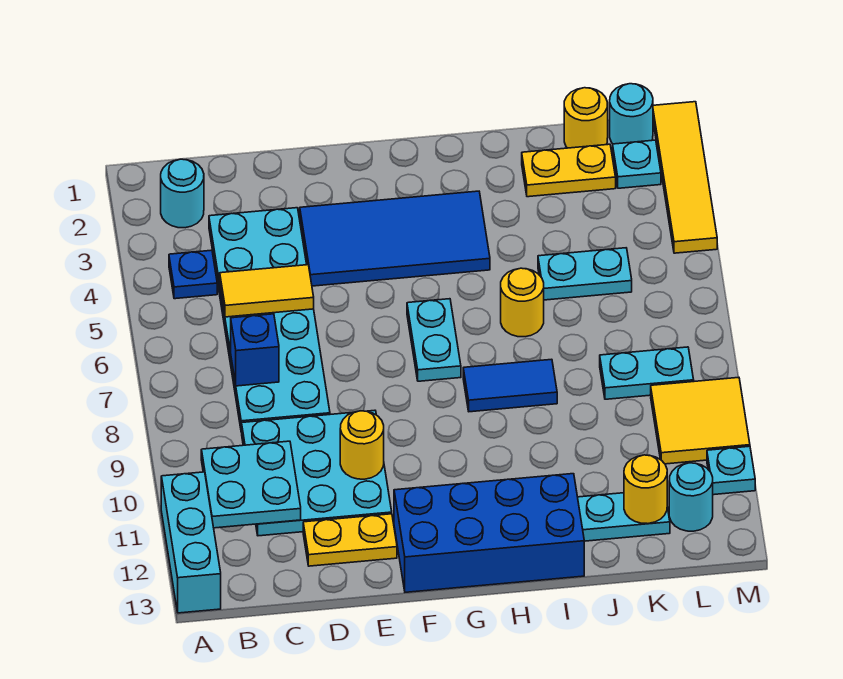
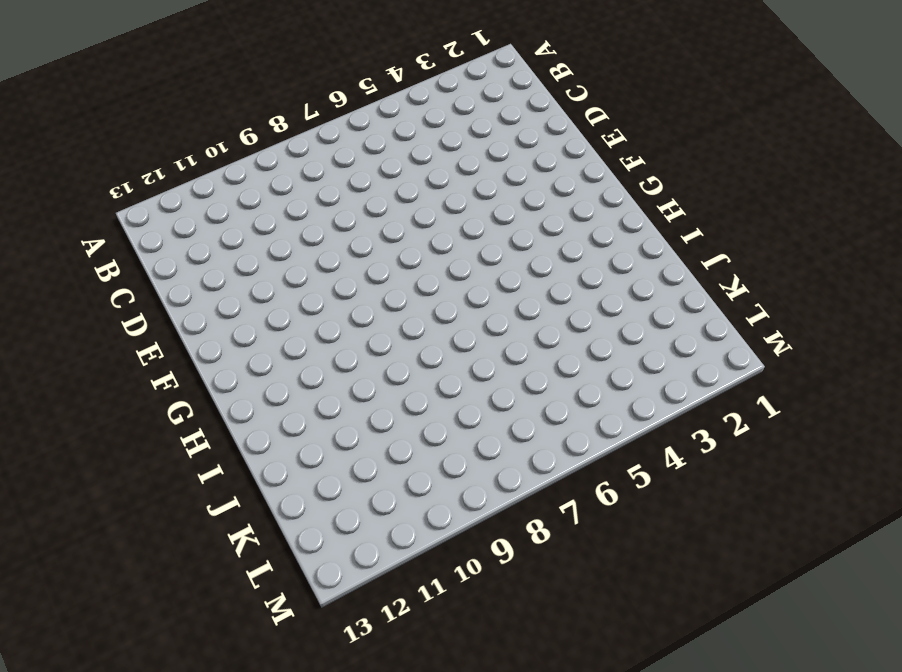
none -> cyan 1x3 brick [161,472,221,613]
none -> cyan 1x1 round brick [161,159,204,228]
none -> blue 1x1 plate [169,250,217,299]

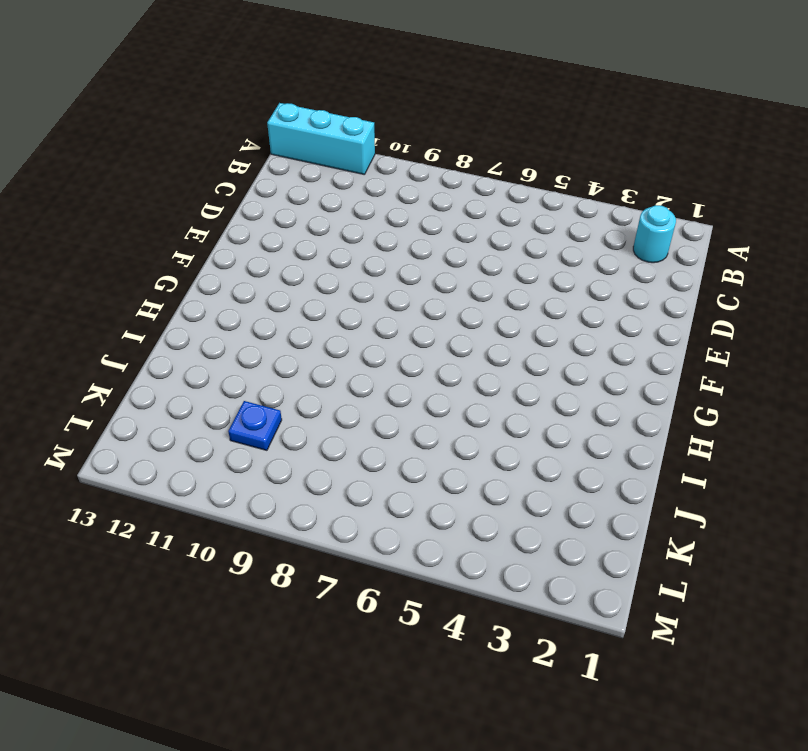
blue 1x1 plate [228,401,282,450] -> blue 1x1 plate moved to [169,250,217,299]
none -> cyan 2x6 plate [209,208,330,432]
none -> cyan 3x3 plate [242,410,392,536]
none -> yellow 1x2 plate [303,514,397,566]

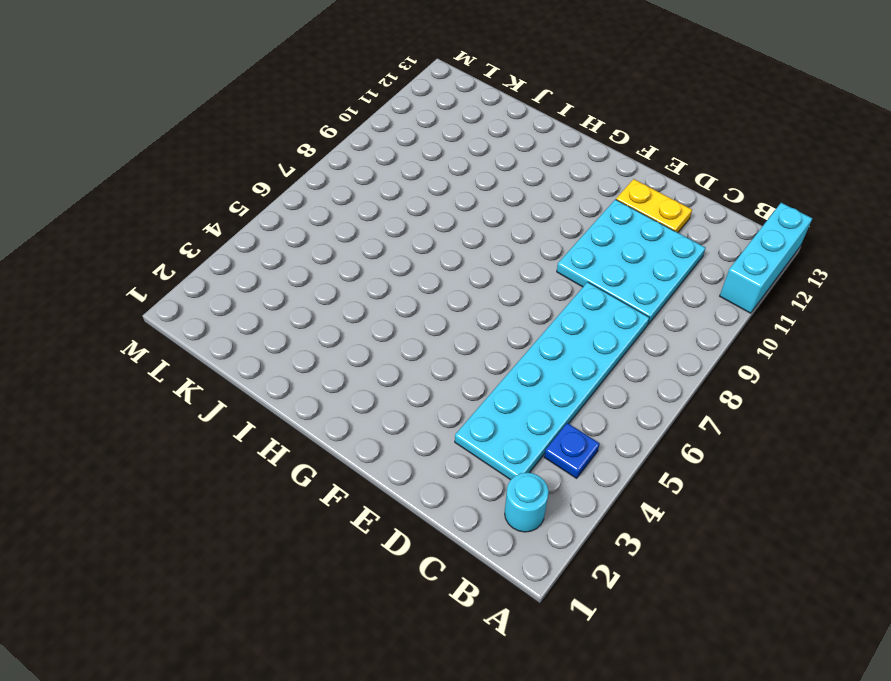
none -> blue 2x4 tile [300,191,490,286]
none -> blue 2x4 brick [394,474,584,592]
none -> cyan 1x2 plate [407,299,461,381]

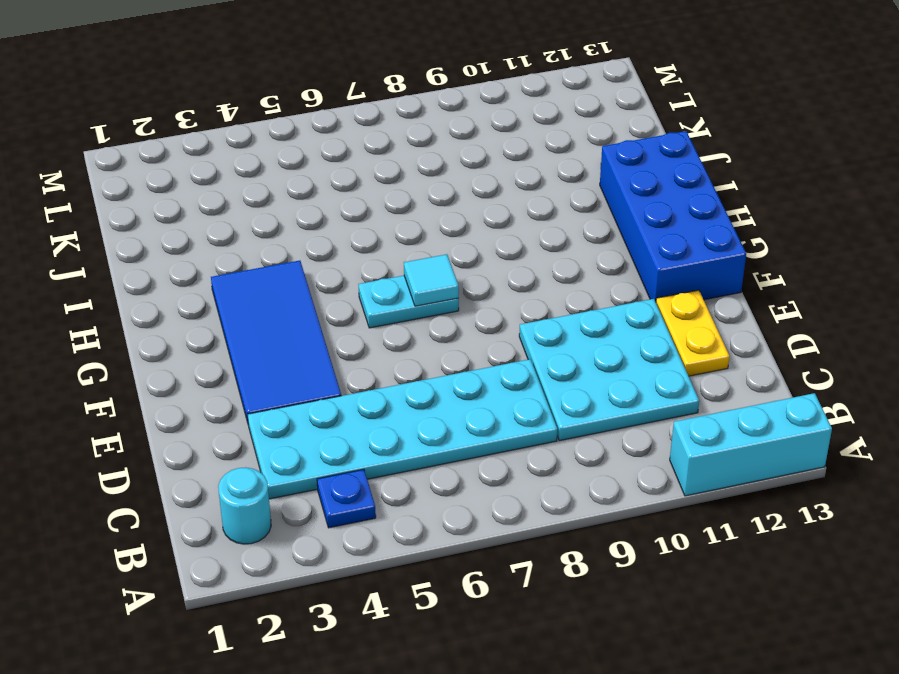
cyan 1x1 tile [404,254,459,306] -> none
none -> blue 1x2 tile [463,359,557,412]
none -> yellow 1x1 round brick [501,268,544,337]
none -> yellow 1x2 plate [522,144,616,197]

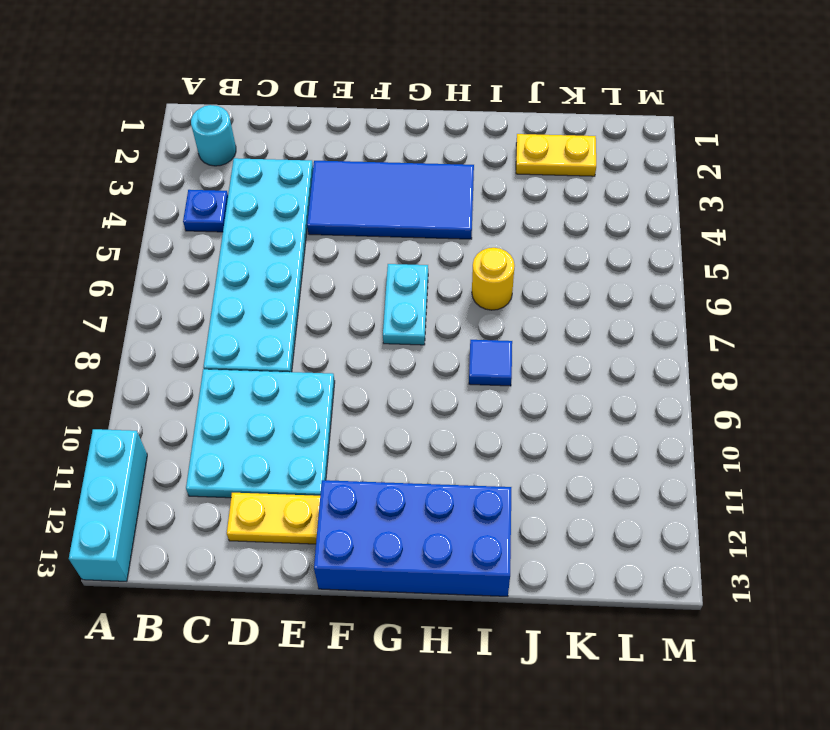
blue 1x1 tile [469,340,512,386] -> blue 1x2 tile [463,359,557,412]
none -> cyan 1x2 plate [538,248,632,300]
none -> cyan 1x2 plate [578,493,670,541]
none -> yellow 1x1 round brick [564,88,608,148]

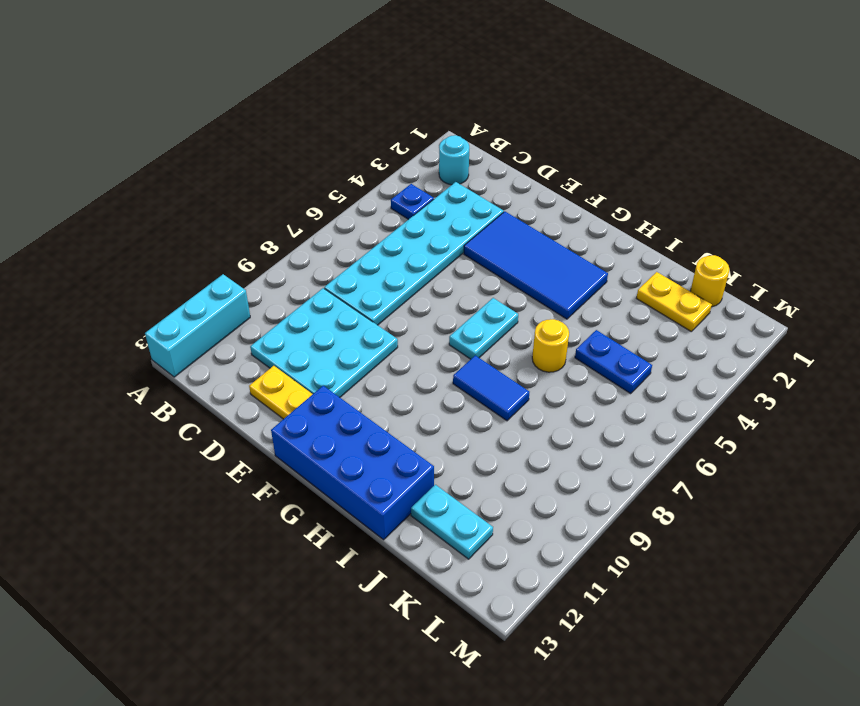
blue 1x2 plate [575,330,652,394] -> cyan 1x2 plate [538,248,632,300]
none -> cyan 1x2 plate [600,347,694,399]
none -> cyan 1x1 round brick [610,84,653,144]
none -> cyan 1x1 plate [613,140,661,188]

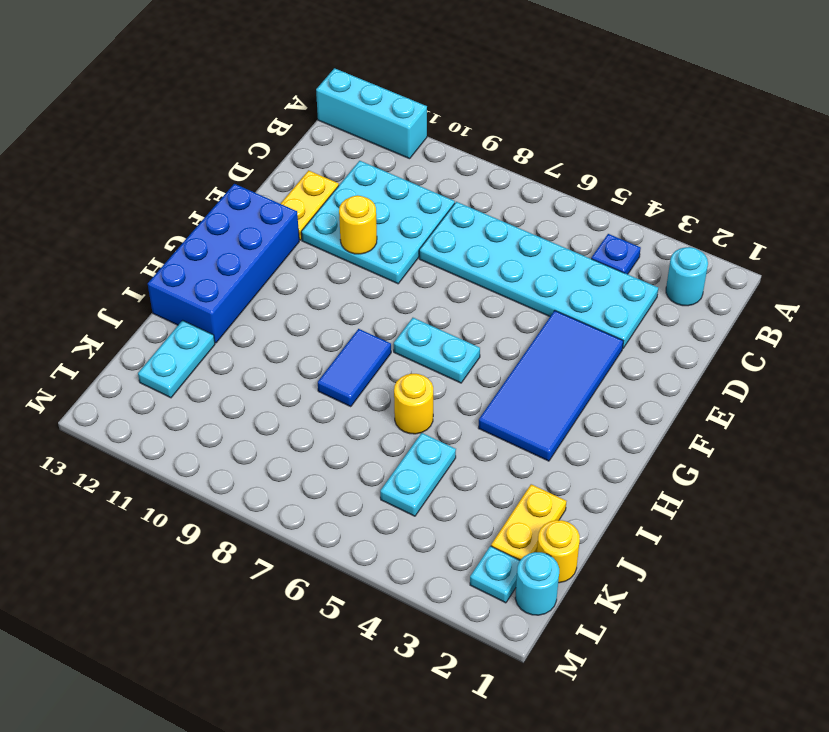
none -> cyan 1x2 plate [600,347,694,399]
none -> yellow 2x2 tile [651,377,750,464]
none -> cyan 1x1 round brick [669,463,713,531]

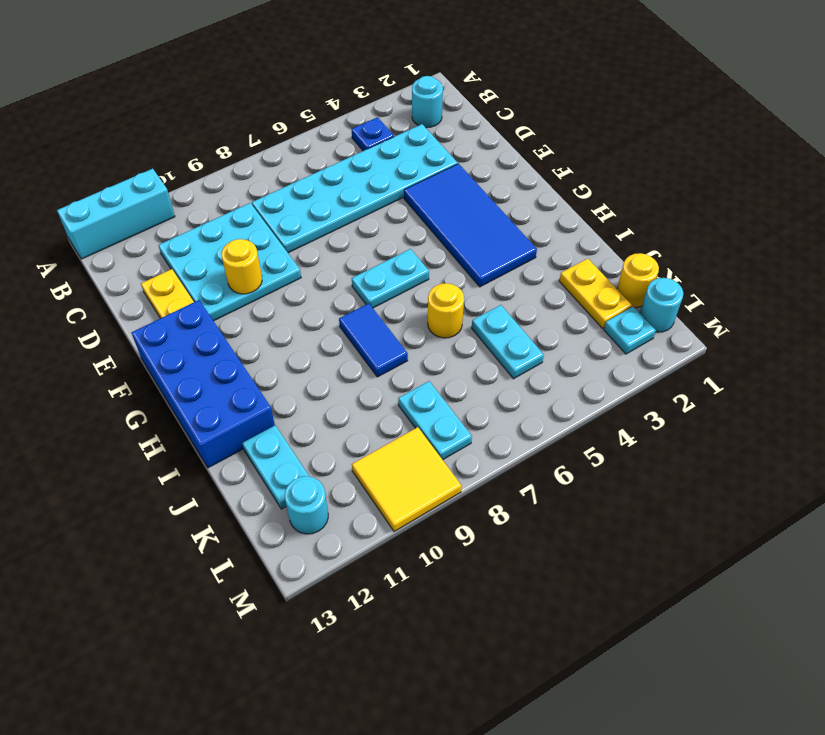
none -> yellow 1x4 tile [653,102,717,253]
none -> cyan 1x1 plate [707,446,755,495]
none -> cyan 2x2 plate [201,441,301,528]

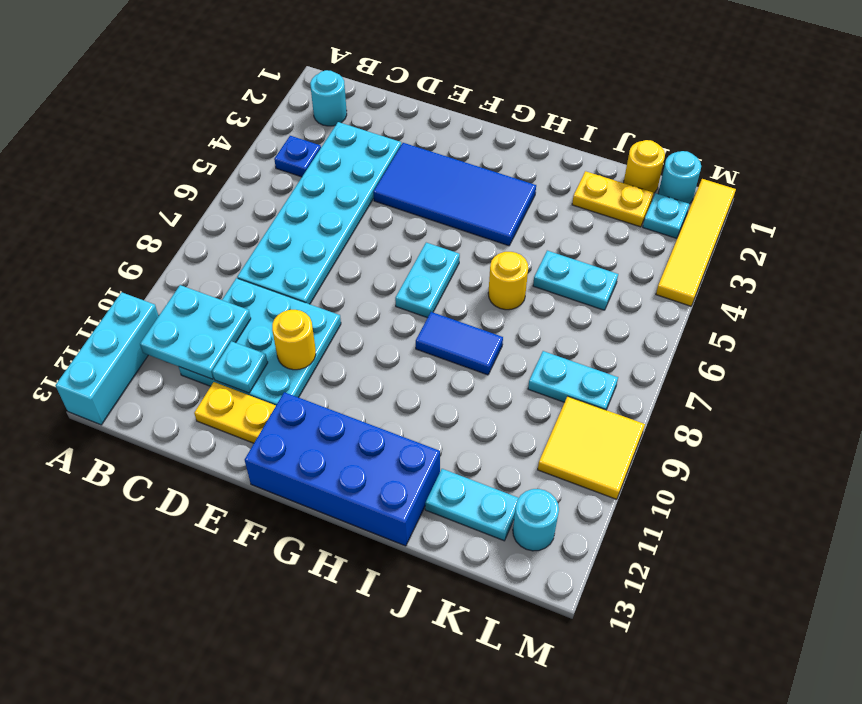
cyan 1x1 plate [212,341,268,393] -> cyan 1x1 plate moved to [707,446,755,495]
none -> yellow 1x2 tile [220,265,314,317]
none -> blue 1x1 brick [231,314,279,386]
none -> yellow 1x1 round brick [624,455,667,524]

